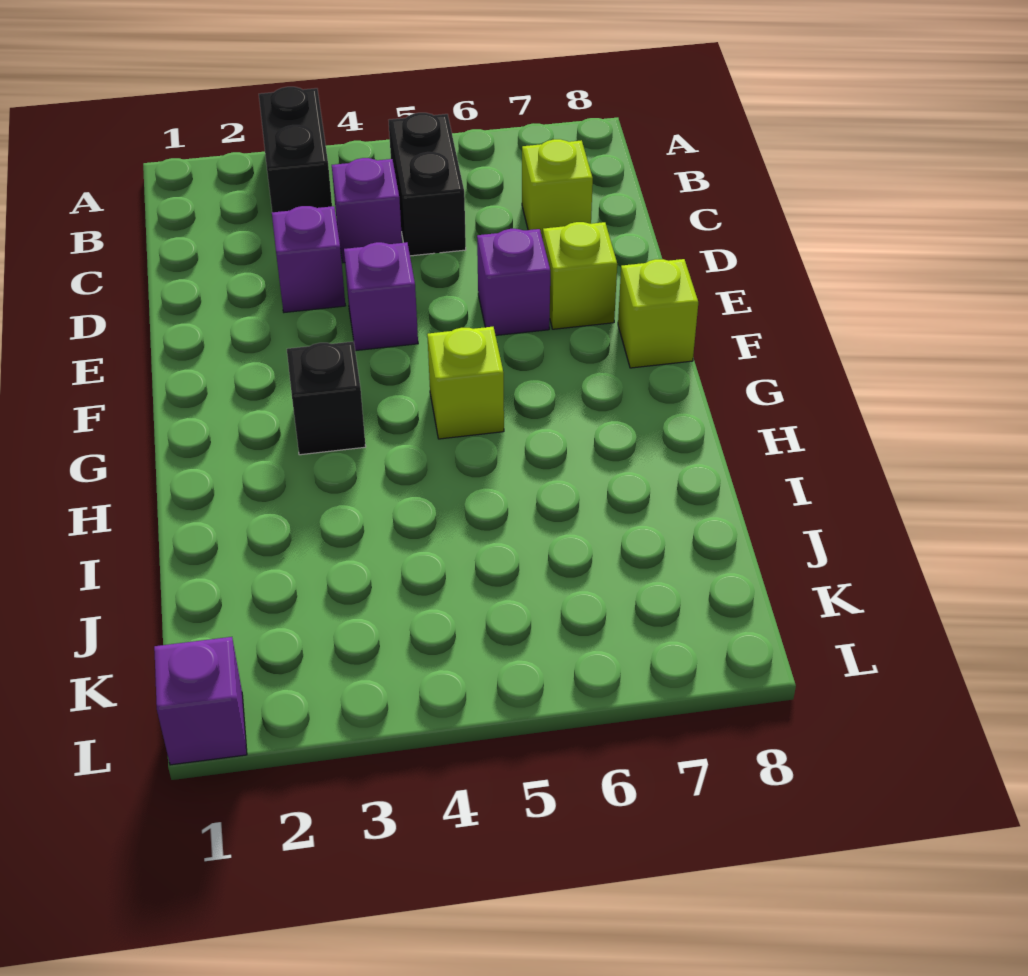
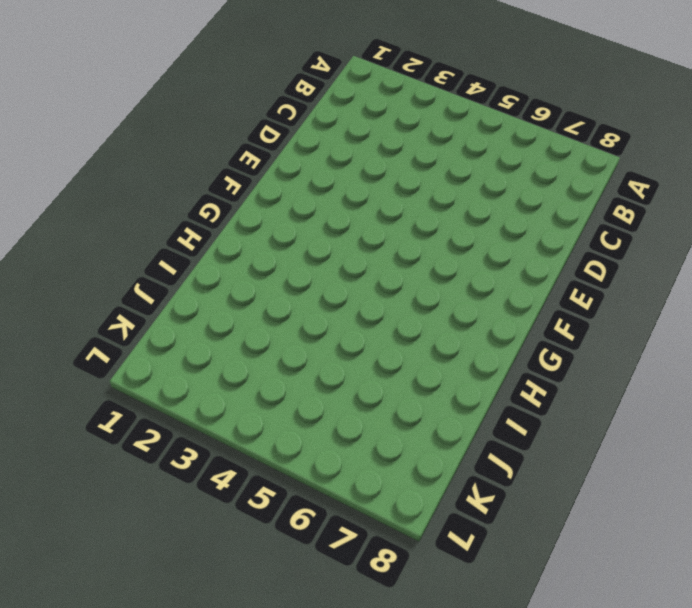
none -> black 1x2 brick [259,87,332,212]
none -> black 1x2 brick [389,113,466,256]
none -> purple 1x1 brick [332,158,402,263]

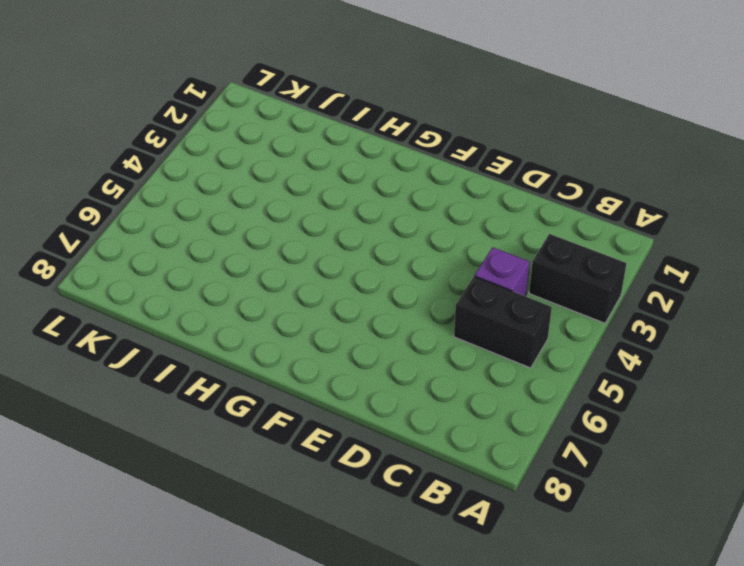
none -> lime 1x1 brick [522,139,593,239]
none -> purple 1x1 brick [272,206,345,312]
none -> purple 1x1 brick [344,242,418,351]

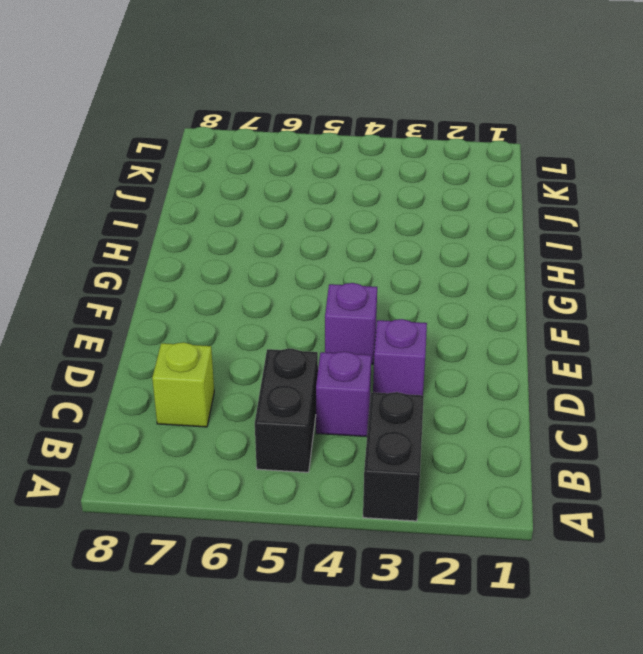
none -> purple 1x1 brick [477,229,550,335]
none -> lime 1x1 brick [543,222,617,329]
none -> lime 1x1 brick [618,259,698,368]

